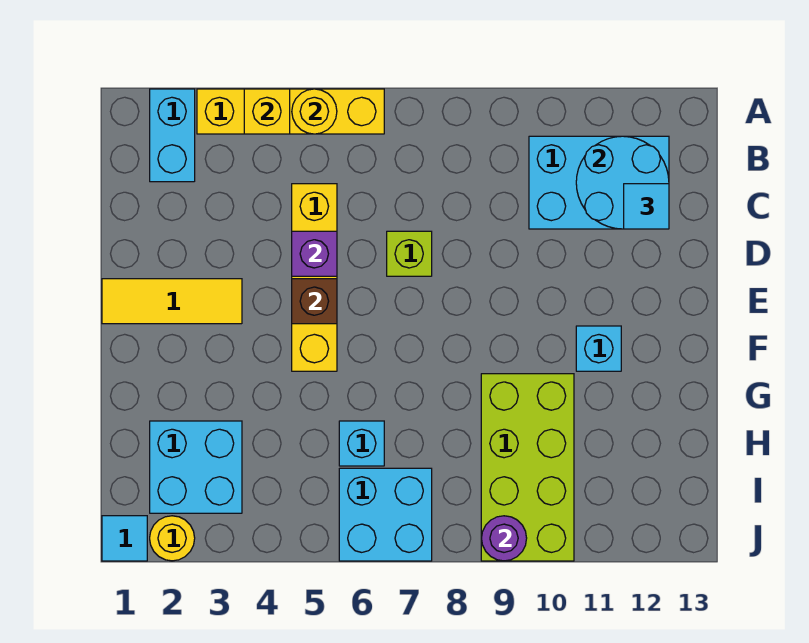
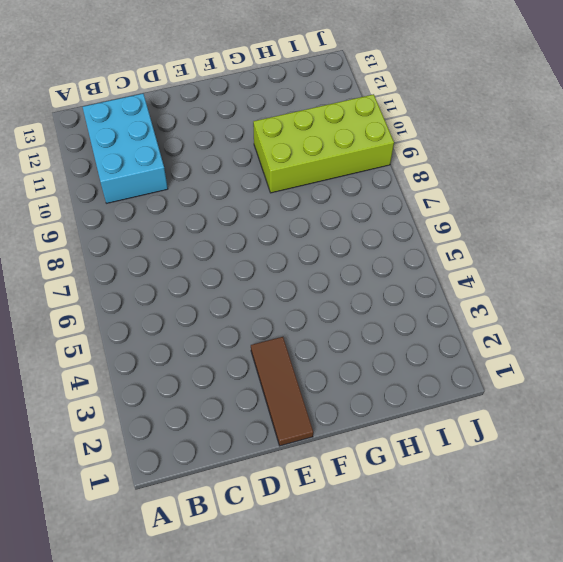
brown 1x3 tile [251,337,313,446] -> yellow 1x3 tile [102,279,242,324]
none -> cyan 1x2 brick [150,89,195,182]
none -> yellow 1x4 brick [197,89,384,134]
none -> yellow 1x4 brick [292,184,337,371]

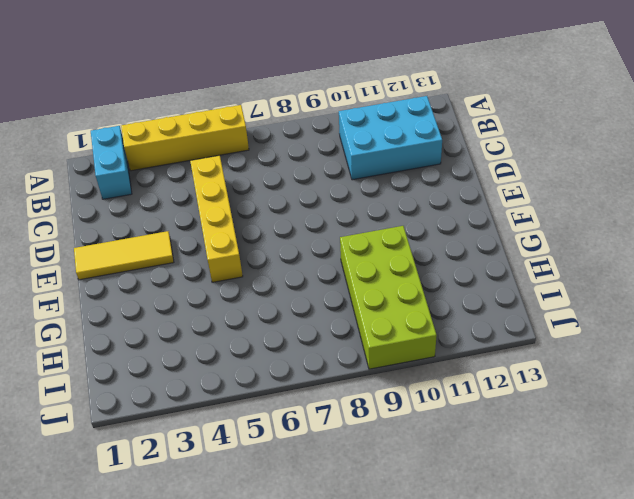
none -> lime 1x1 brick [387,231,432,276]
none -> cyan 1x1 brick [576,326,621,371]
none -> cyan 2x2 brick [150,421,242,513]

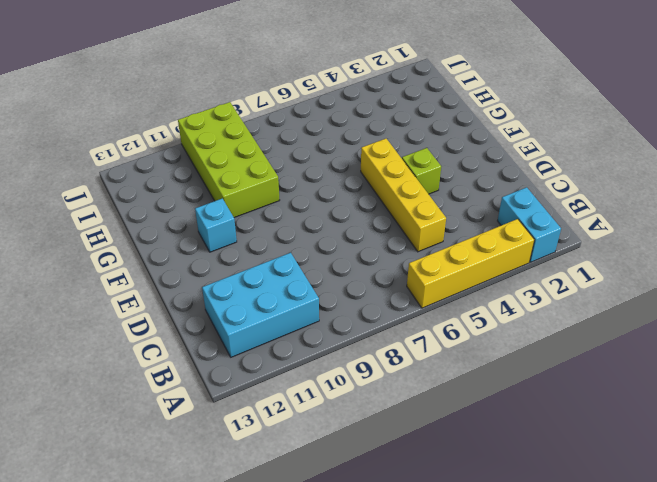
lime 1x1 brick [402,148,441,194] -> lime 1x1 brick moved to [387,231,432,276]
none -> yellow 1x3 tile [102,279,242,324]
none -> cyan 2x2 brick [150,421,242,513]
none -> cyan 1x1 brick [339,421,384,466]

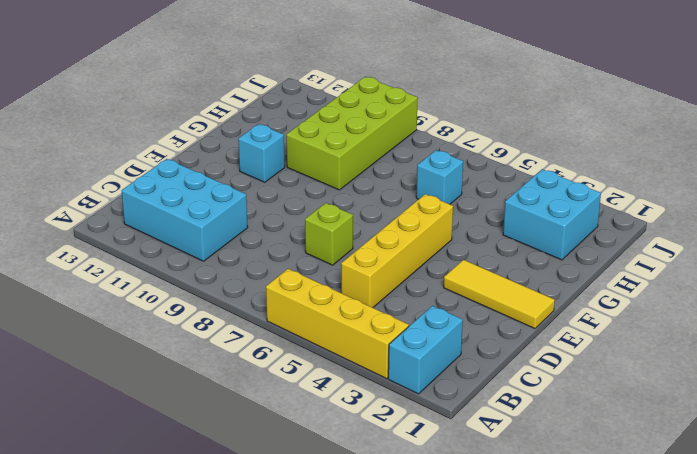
none -> cyan 2x2 brick [339,468,432,561]
none -> cyan 1x1 tile [102,516,147,561]
none -> yellow 1x1 round brick [150,516,195,561]

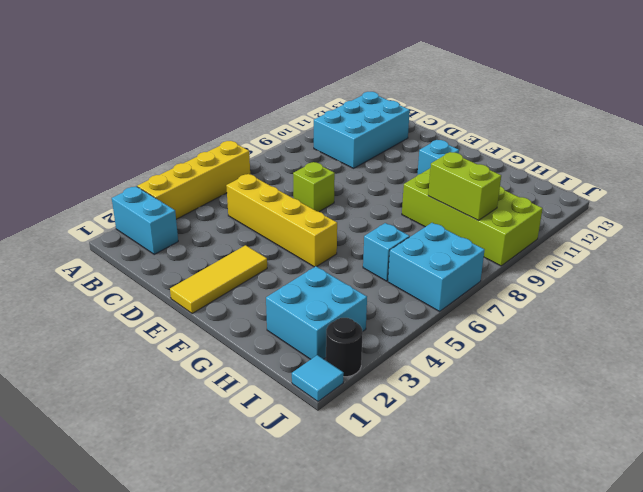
lime 1x2 brick [428,152,501,220] -> none
black 1x1 round brick [326,318,363,377] -> yellow 1x1 round brick [150,516,195,561]
none -> yellow 1x1 brick [244,89,290,134]
none -> yellow 1x1 round brick [292,89,337,134]
none -> cyan 2x2 round brick [576,136,669,229]

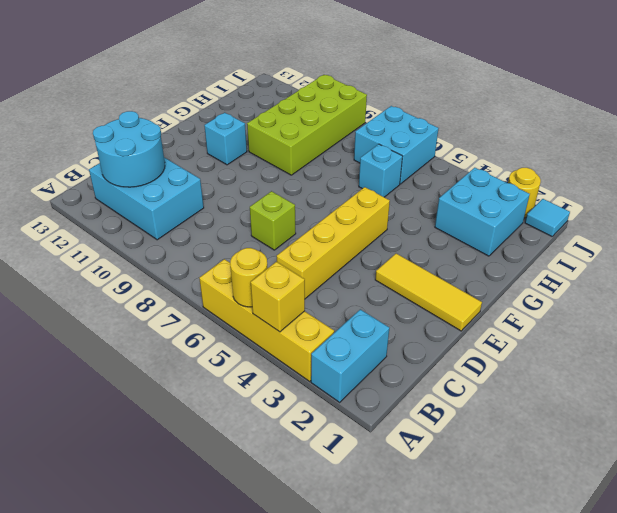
none -> purple 1x1 brick [292,231,337,276]
none -> brown 1x1 brick [292,279,337,324]
none -> purple 1x1 round brick [481,516,527,561]

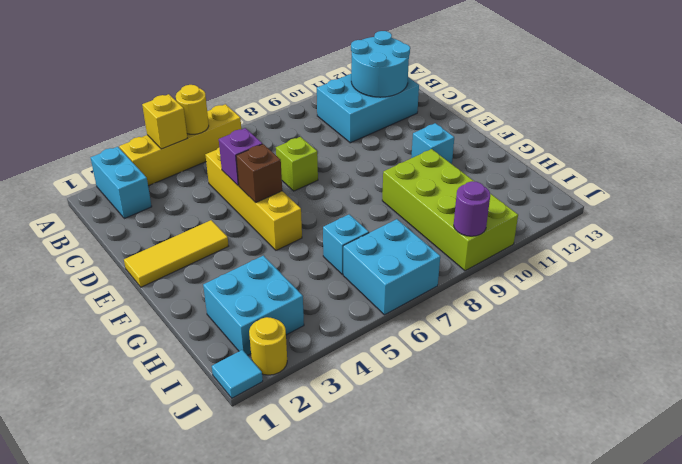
none -> cyan 1x1 tile [624,184,669,229]

